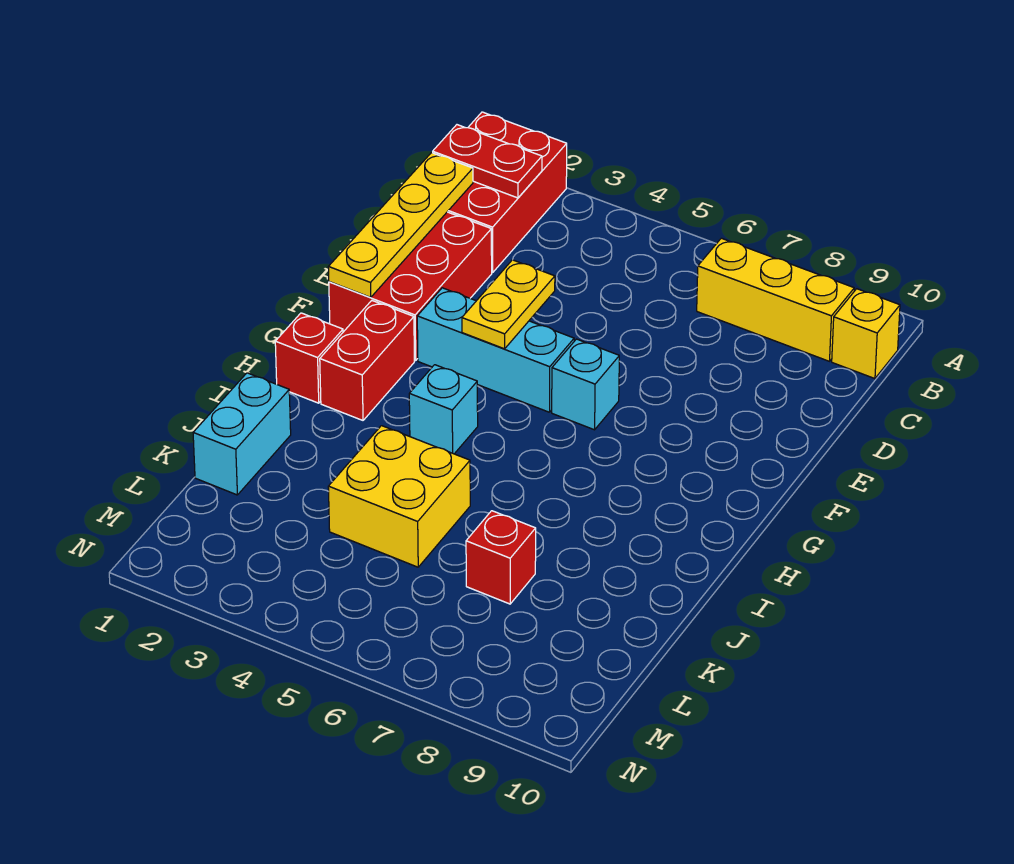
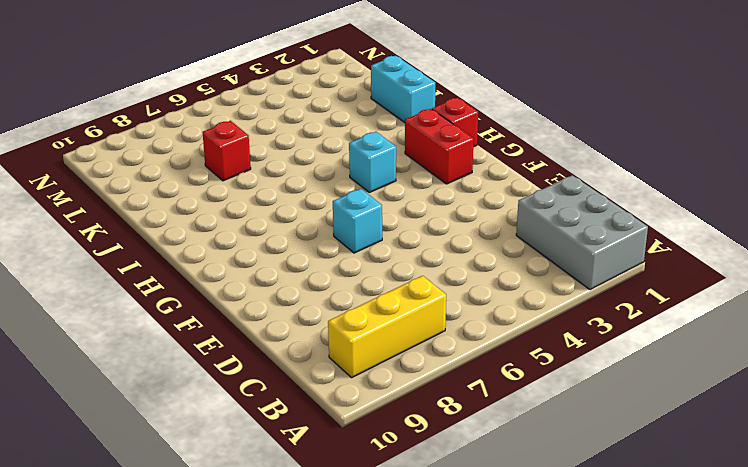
grey 2x3 brick [516,175,648,290] -> red 2x3 brick [448,112,567,273]
none -> yellow 1x1 brick [832,289,900,379]
none -> red 2x3 brick [329,212,492,360]
none -> cyan 1x3 brick [417,288,574,412]

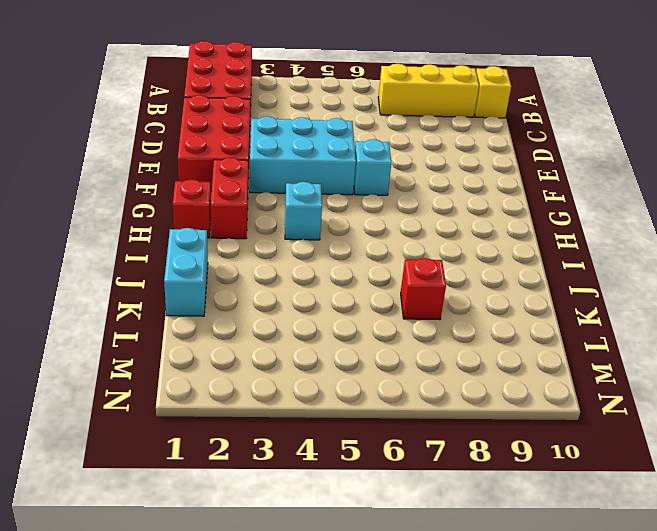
cyan 2x3 brick [250,116,356,195] -> cyan 1x3 brick [417,288,574,412]
none -> yellow 2x2 brick [328,426,470,567]
none -> red 1x2 plate [433,125,542,198]
none -> yellow 1x4 plate [328,153,473,297]

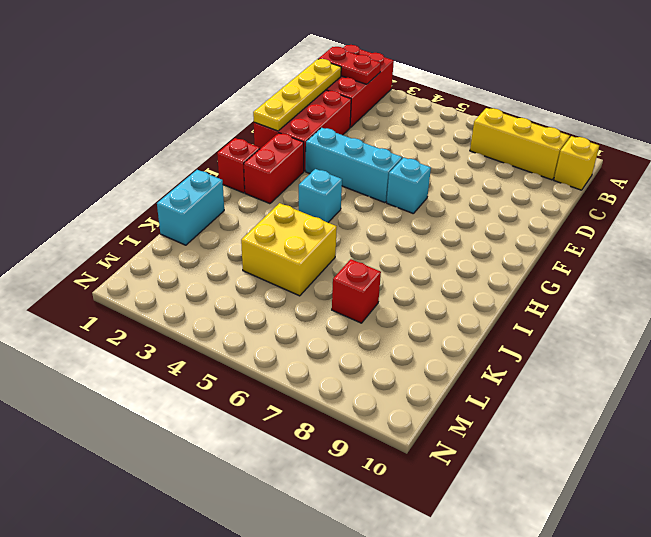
none -> yellow 1x2 plate [462,260,555,349]

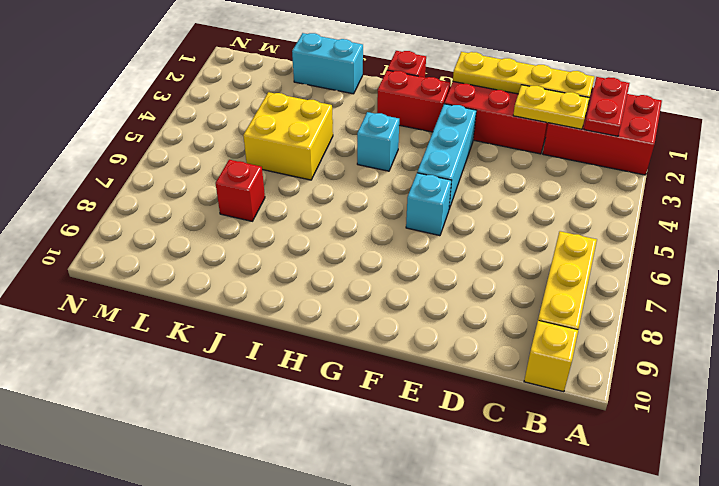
yellow 1x2 plate [513,85,589,129] -> yellow 1x2 plate moved to [462,260,555,349]

